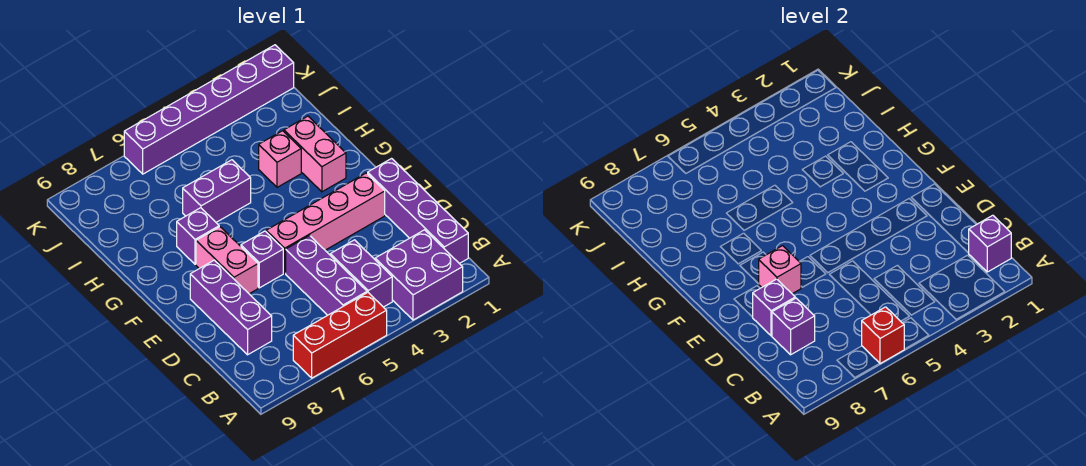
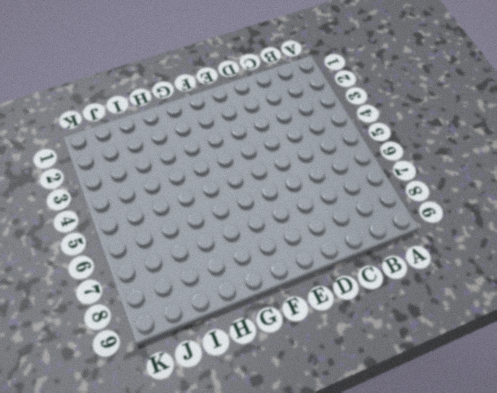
none -> purple 2x2 brick [375,230,463,320]
none -> red 1x3 brick [293,293,387,378]
none -> purple 1x4 brick [368,159,468,264]

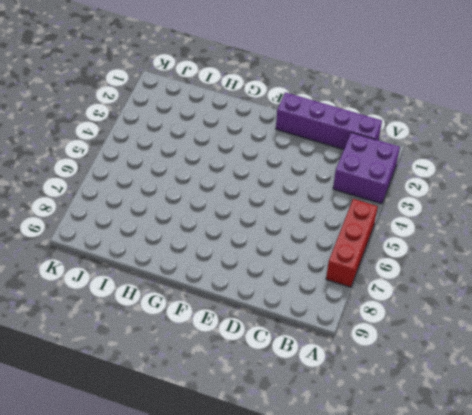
none -> purple 1x2 brick [330,240,392,307]
none -> purple 1x3 brick [286,236,367,315]
none -> purple 1x3 brick [190,260,272,355]

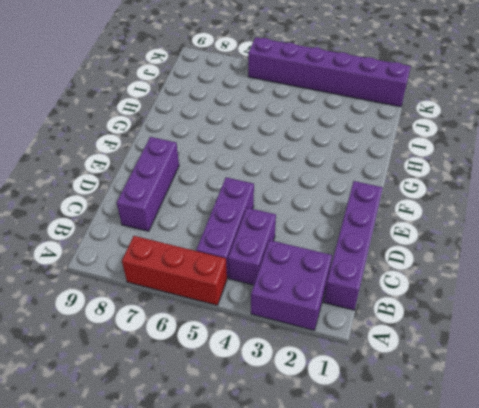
none -> pink 1x4 brick [266,173,385,273]
none -> purple 1x1 brick [241,231,283,288]
none -> pink 1x2 brick [196,227,258,294]

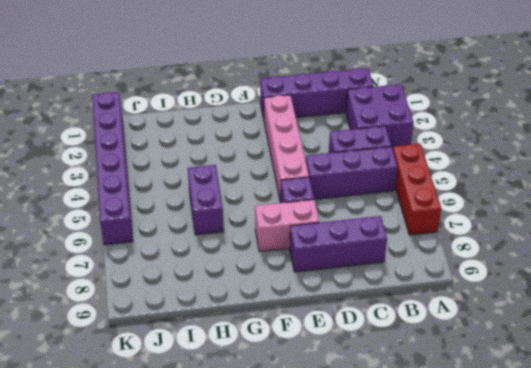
none -> pink 1x2 brick [284,116,346,192]
none -> purple 1x1 brick [177,208,219,264]
none -> pink 1x1 brick [259,131,301,187]

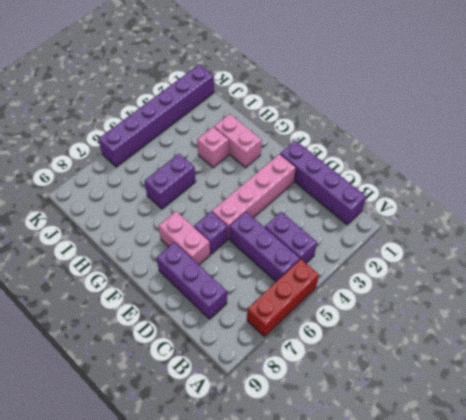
none -> purple 2x2 brick [375,230,463,320]
none -> purple 1x1 brick [177,208,219,264]
none -> red 1x1 brick [862,307,904,364]

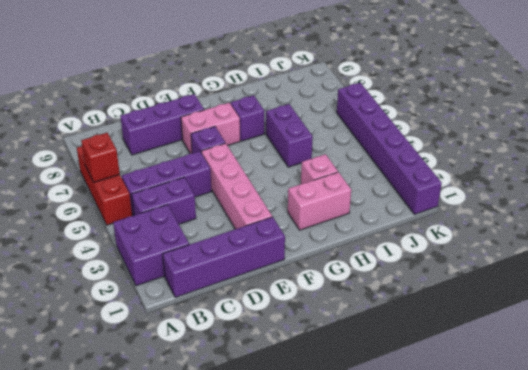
none -> purple 1x1 brick [969,215,1011,272]
none -> purple 1x1 brick [772,298,815,355]
none -> purple 1x1 brick [753,279,795,336]

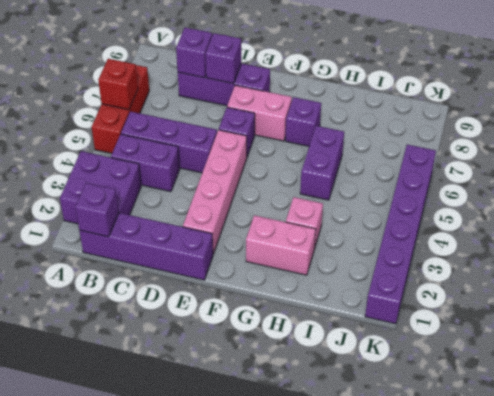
none -> pink 1x1 brick [759,246,801,294]

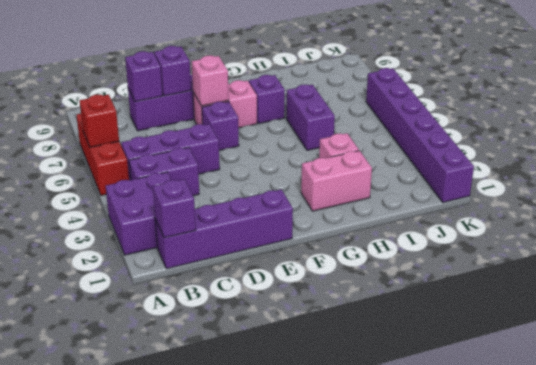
none -> pink 1x4 brick [266,173,385,273]

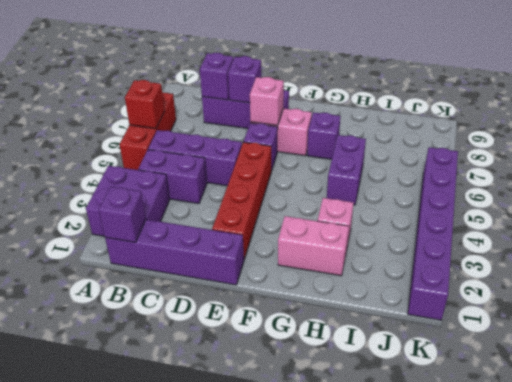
red 1x4 brick [212,142,271,259] -> pink 1x4 brick [266,173,385,273]

